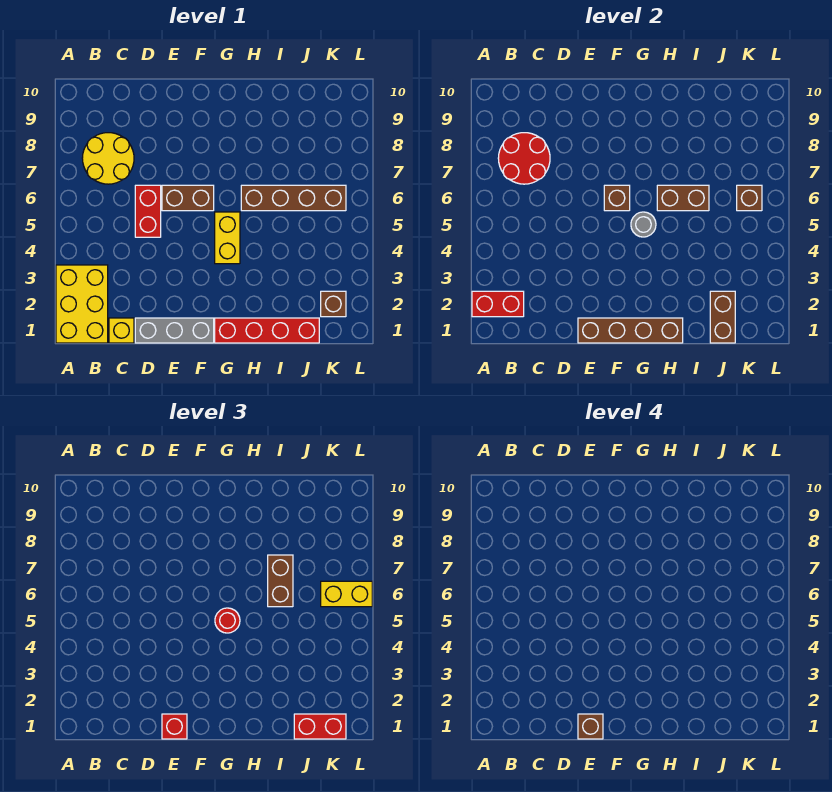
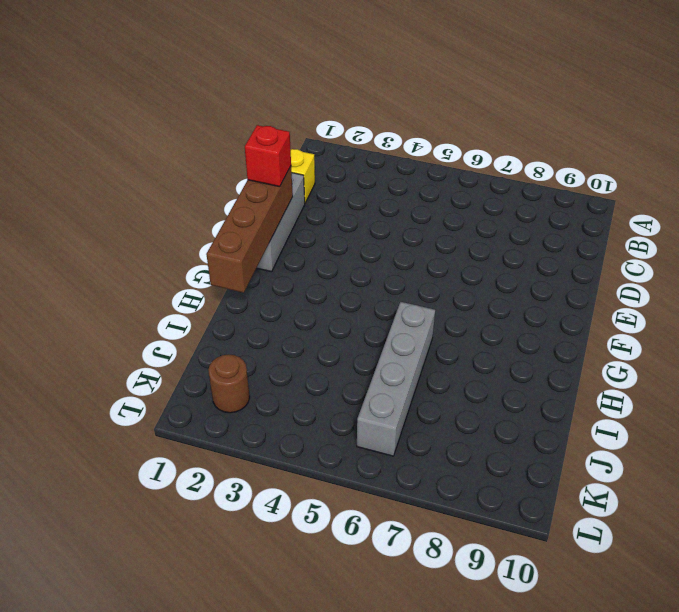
grey 1x4 brick [357,302,435,456] -> brown 1x4 brick [241,185,346,211]
brown 1x1 round brick [208,354,250,413] -> brown 1x1 brick [321,291,346,317]
none -> yellow 2x3 brick [56,265,108,343]
none -> yellow 2x2 round brick [82,133,134,184]
none -> red 1x2 brick [135,185,161,237]

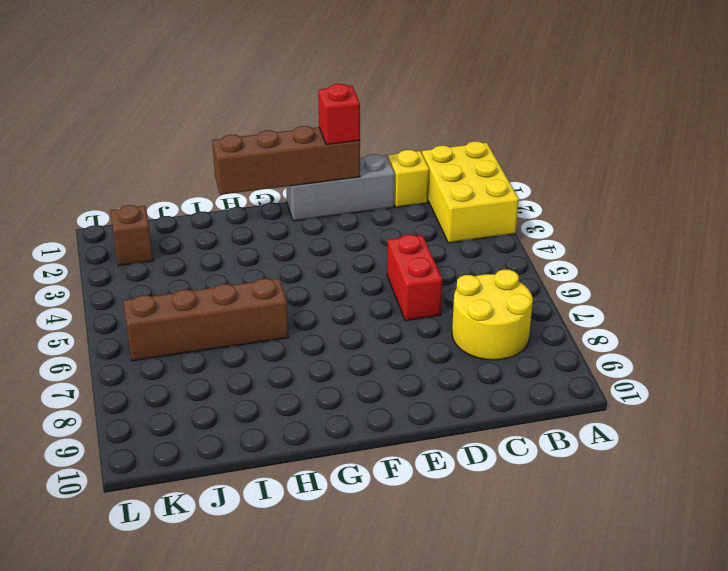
none -> brown 1x2 brick [162,185,214,211]
none -> red 1x4 brick [215,318,319,343]
none -> yellow 1x2 brick [215,212,240,264]

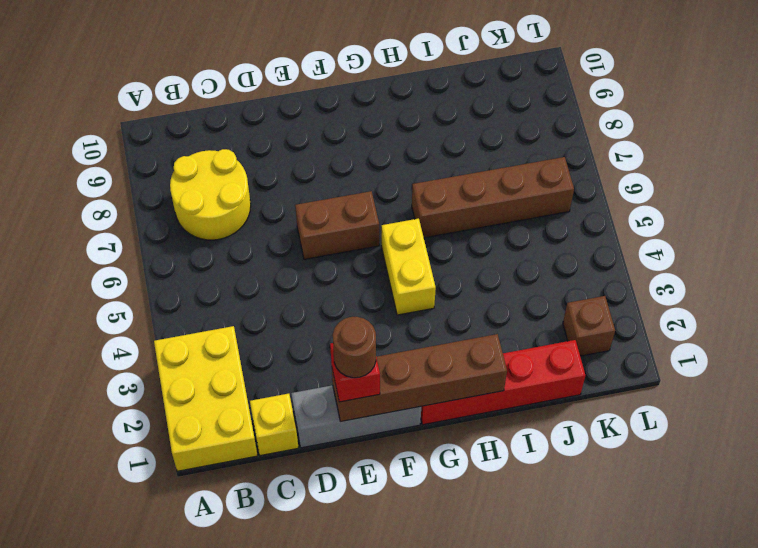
brown 1x1 round brick [333,317,376,378] -> brown 1x1 brick [578,714,603,739]
none -> red 1x2 brick [135,185,161,237]
none -> red 1x2 brick [472,291,524,317]
none -> red 2x2 round brick [498,133,550,184]

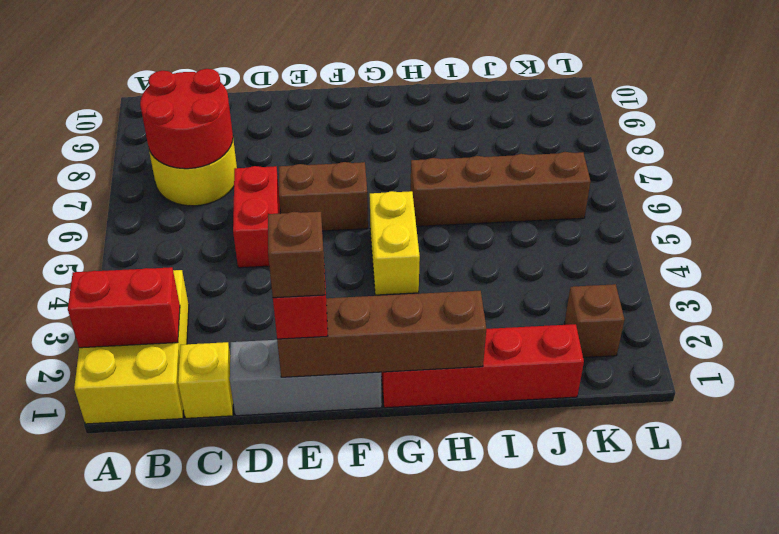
none -> brown 1x1 brick [604,185,630,211]
none -> grey 1x1 round brick [631,212,656,237]
none -> brown 1x2 brick [657,185,709,211]

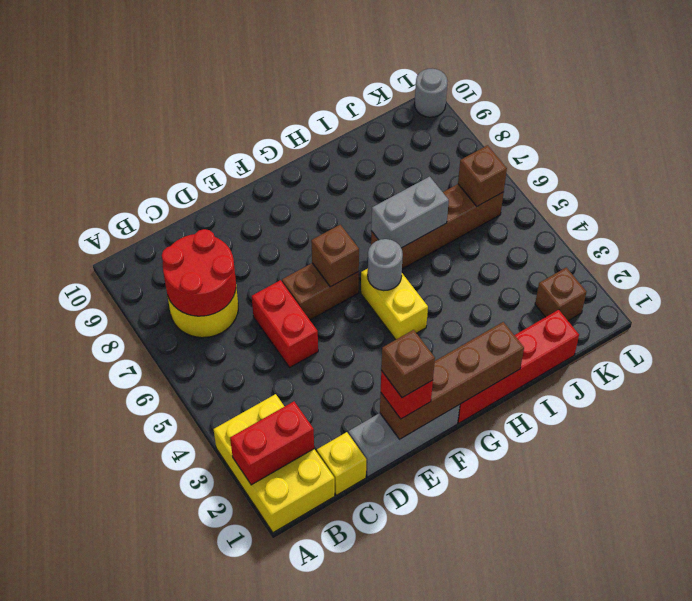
grey 1x2 brick [371,176,449,248] -> brown 1x2 brick [657,185,709,211]
grey 1x1 round brick [415,69,448,117] -> none
none -> brown 1x2 brick [710,291,735,343]
none -> red 1x1 round brick [215,608,240,633]
none -> brown 1x2 brick [268,555,293,607]

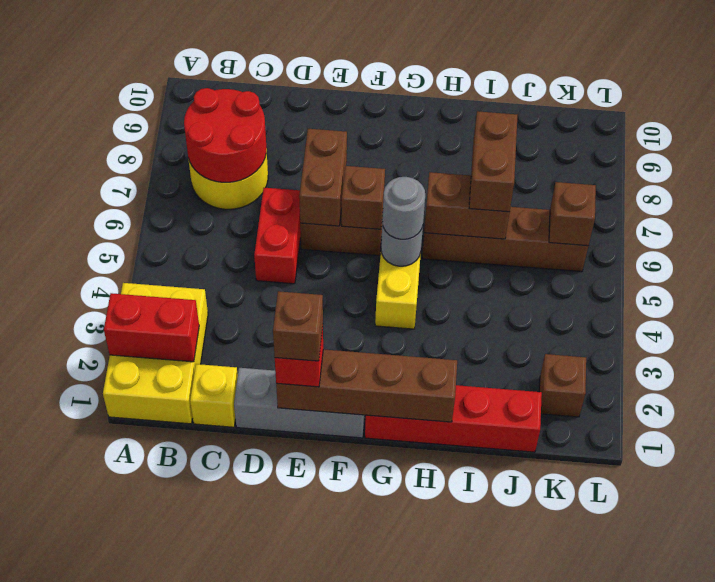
brown 1x2 brick [299,129,347,226] -> brown 1x2 brick moved to [710,291,735,343]
grey 1x1 round brick [382,177,425,239] -> red 1x1 round brick [215,608,240,633]
none -> red 1x2 brick [294,714,346,739]
none -> yellow 1x2 brick [321,581,372,607]

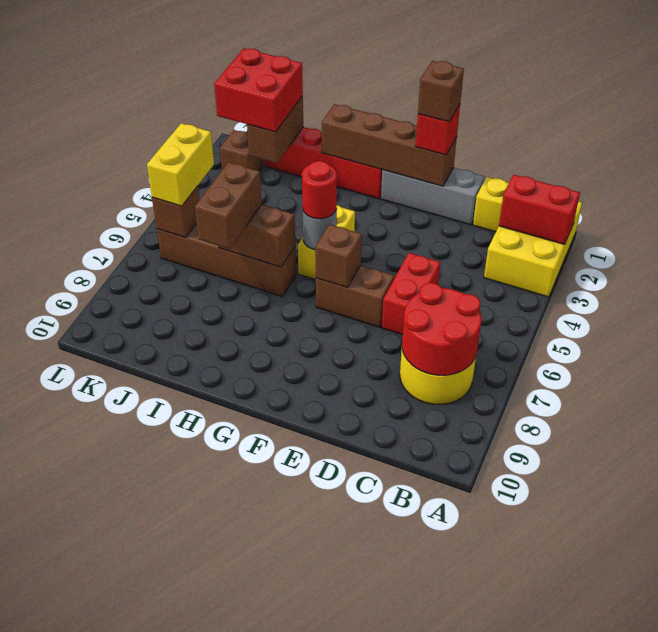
red 2x2 brick [214,48,303,132] -> red 1x2 brick [294,714,346,739]
yellow 1x2 brick [147,123,214,206] -> yellow 1x2 brick turned to [321,581,372,607]

